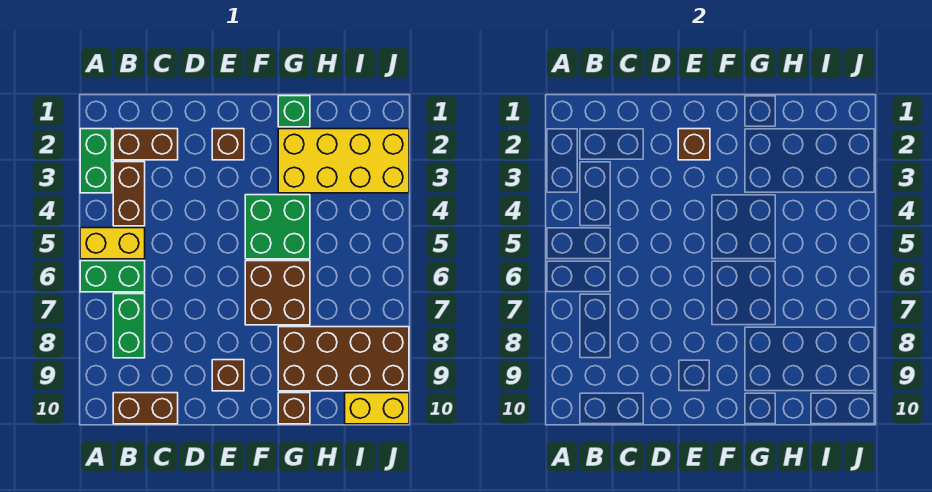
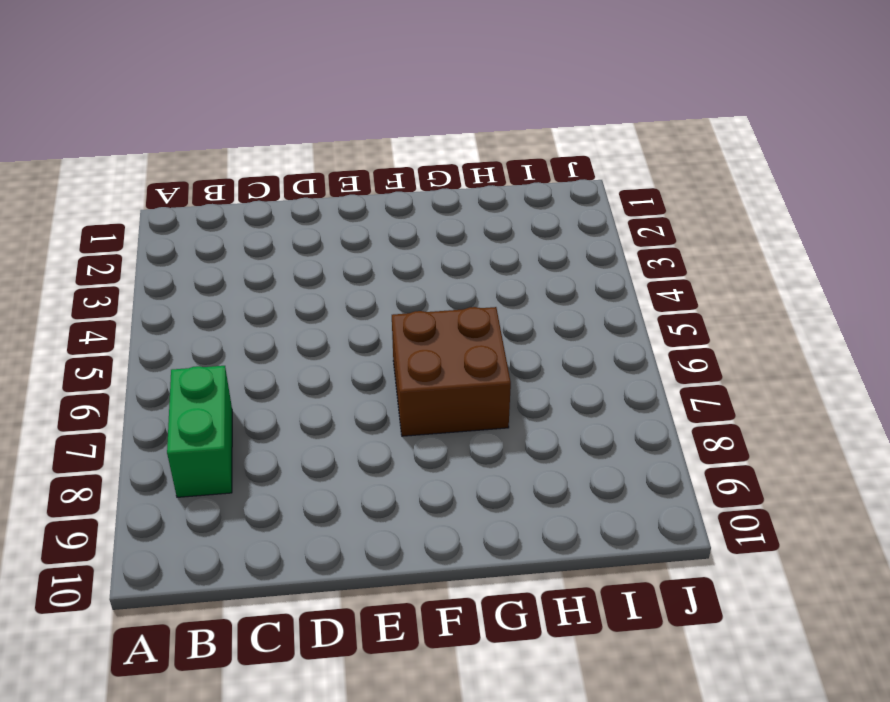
none -> green 1x2 brick [80,129,112,193]
none -> yellow 1x2 brick [80,228,145,259]
none -> green 1x2 brick [80,261,145,292]

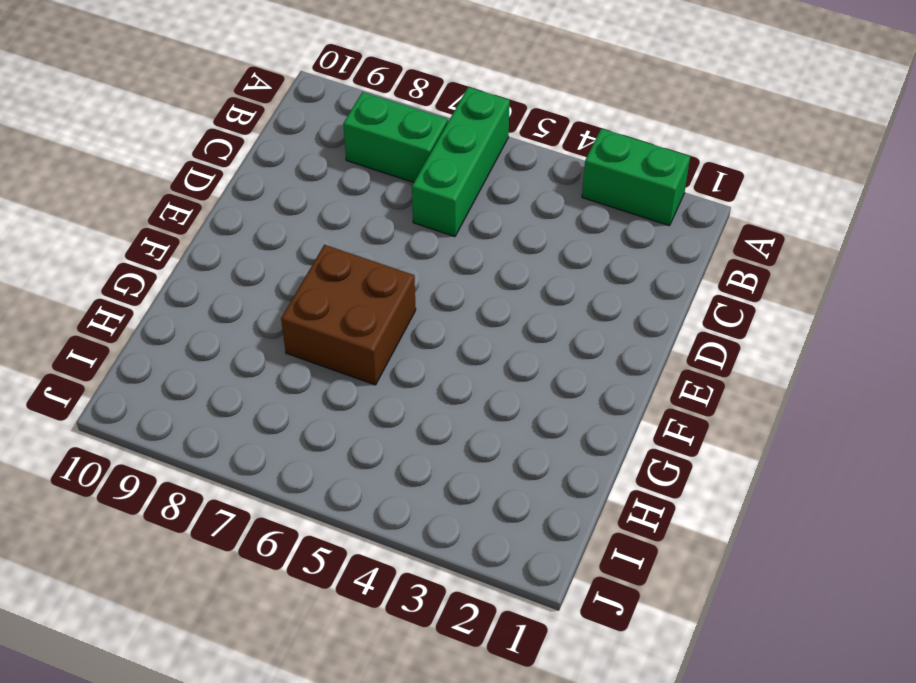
green 1x3 brick [412,87,510,237] -> green 1x2 brick [80,261,145,292]
none -> yellow 1x2 brick [80,228,145,259]
none -> brown 1x2 brick [113,129,178,160]
none -> brown 1x2 brick [113,162,145,226]

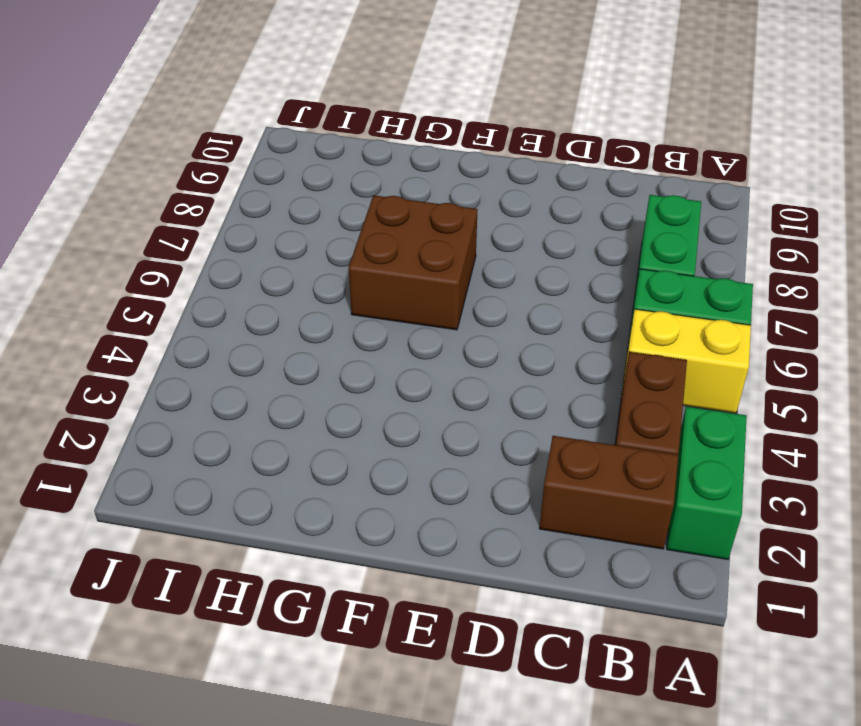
none -> brown 1x2 brick [113,393,178,424]
none -> brown 1x1 brick [212,129,244,160]
none -> brown 1x1 brick [212,360,244,391]

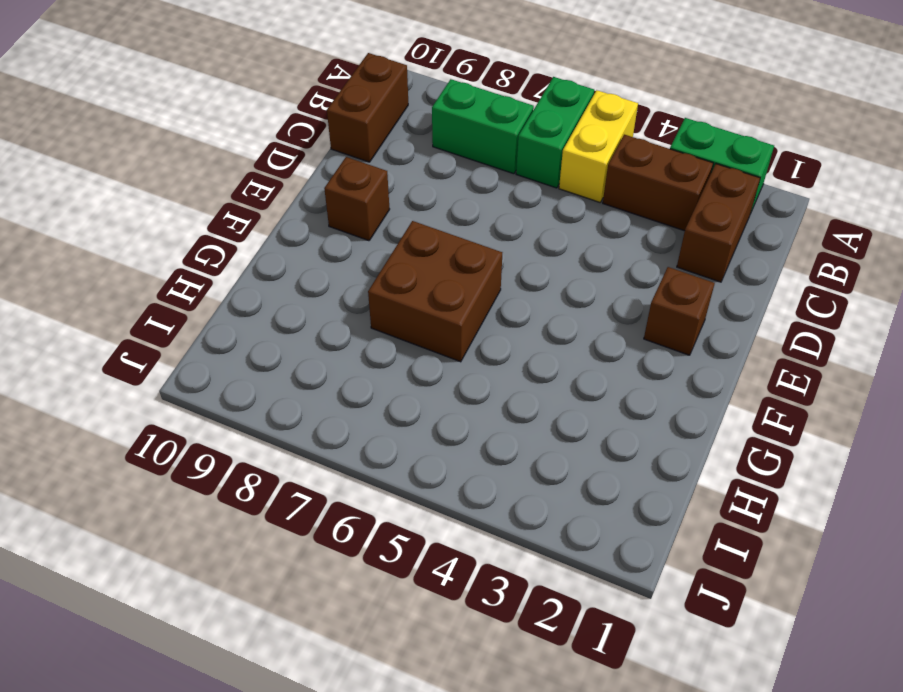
none -> green 2x2 brick [245,195,310,259]
none -> green 1x1 brick [278,96,310,127]
none -> yellow 2x4 brick [278,129,409,193]

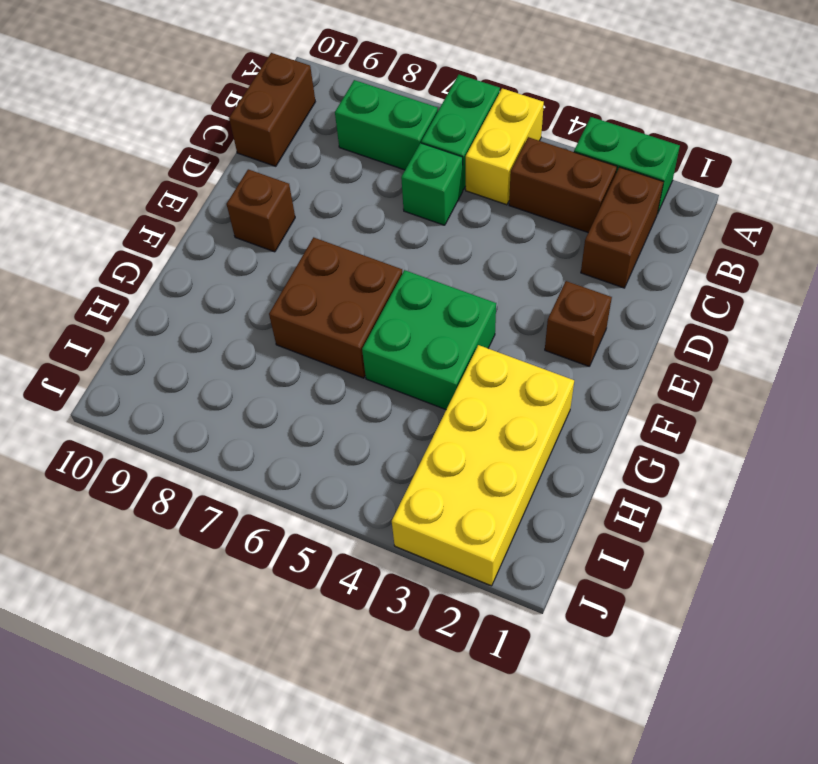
green 1x1 brick [401,143,463,225] -> green 1x1 brick moved to [278,96,310,127]
none -> brown 2x4 brick [278,327,409,391]
none -> brown 1x1 brick [278,393,310,424]
none -> yellow 1x2 brick [345,393,409,424]

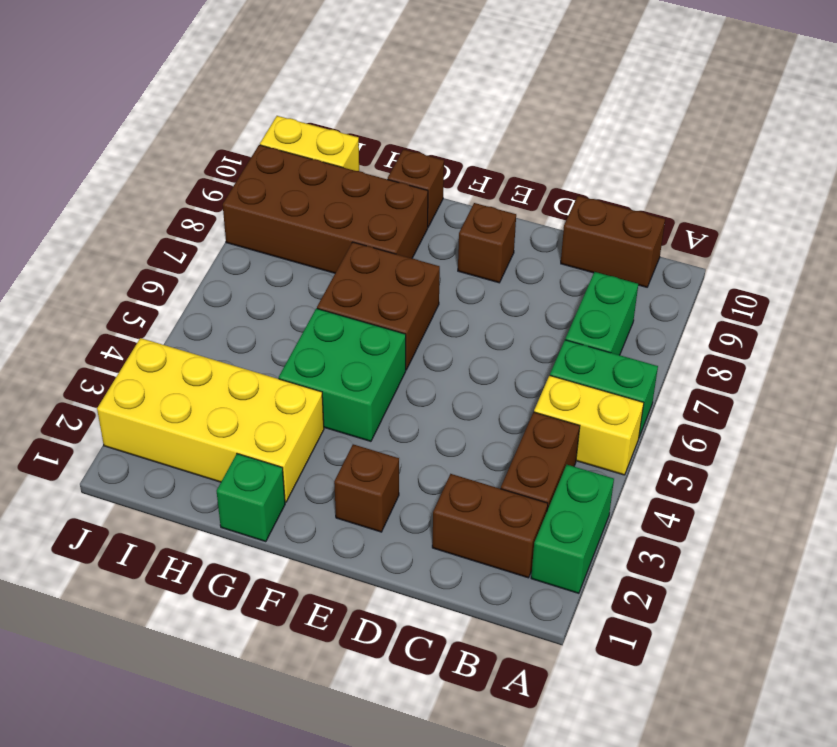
none -> brown 1x1 brick [678,129,710,160]

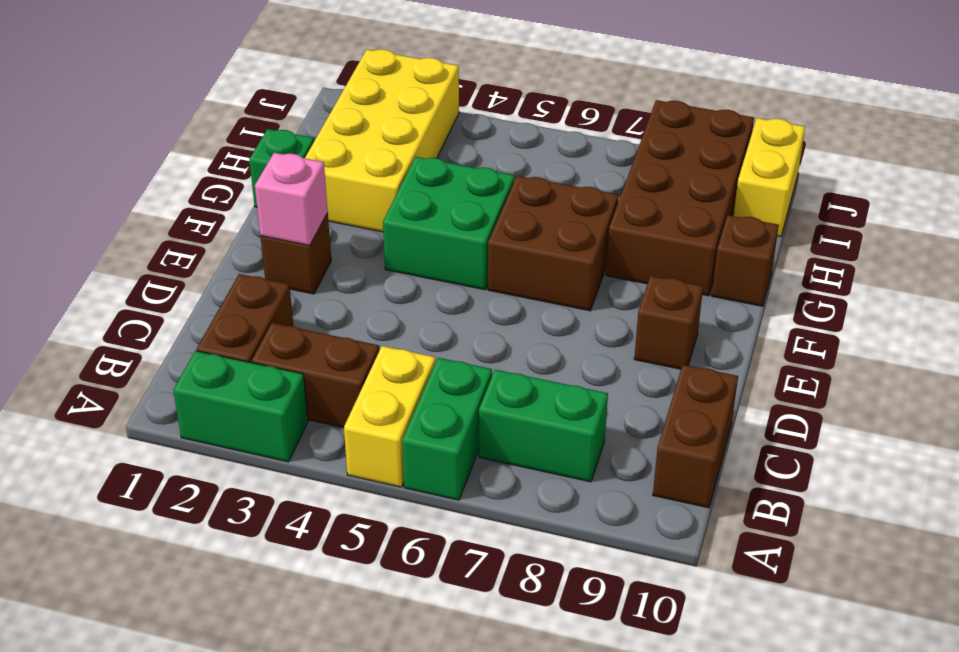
pink 1x1 brick [255,153,328,245] -> brown 1x1 brick [678,129,710,160]

